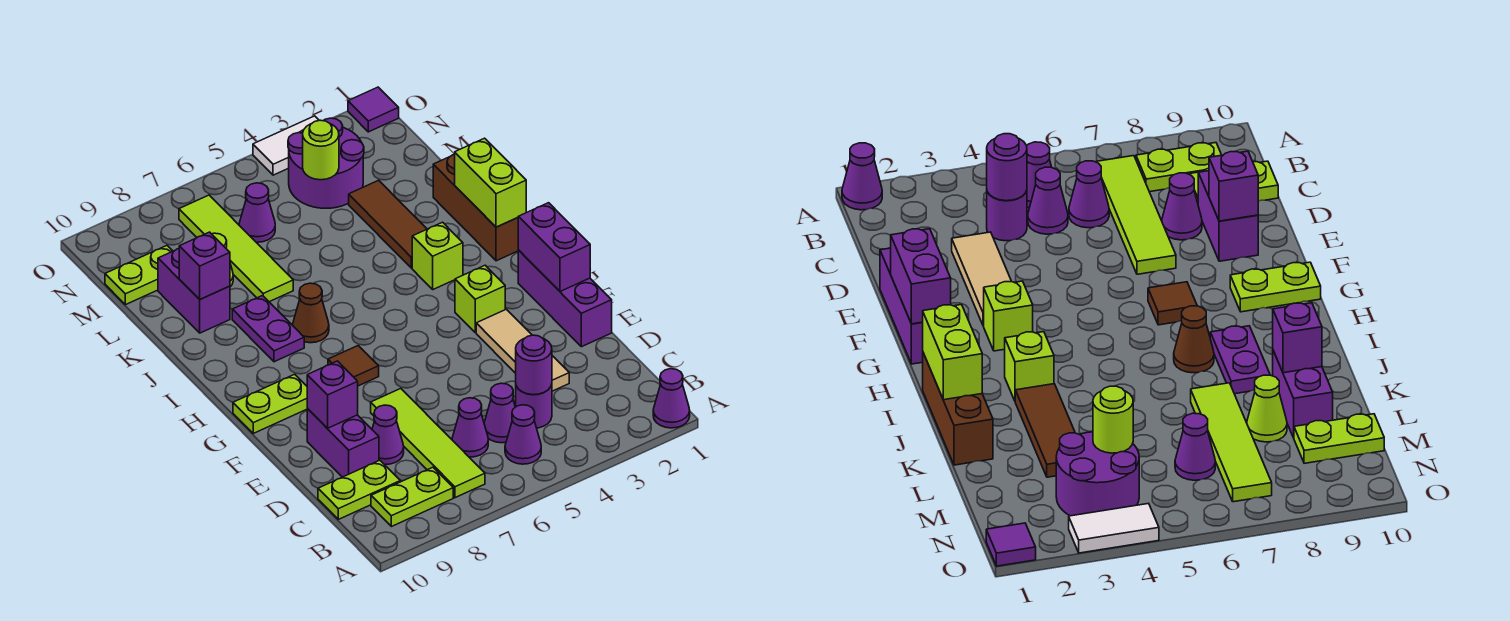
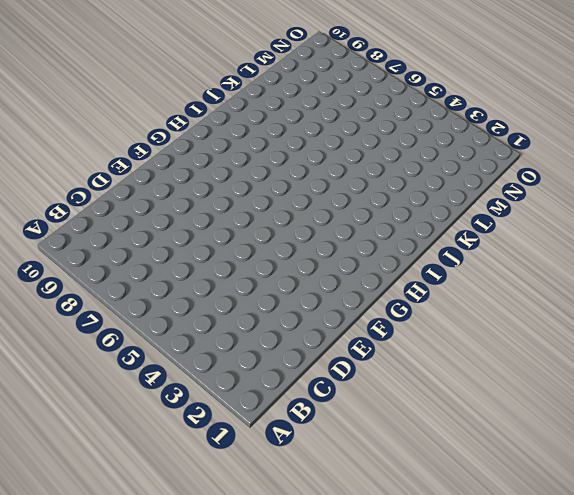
none -> purple 1x1 cone [653,369,690,428]
none -> purple 1x1 cone [505,405,541,464]
none -> lime 1x4 tile [371,389,485,498]
none -> lime 1x2 plate [371,467,453,527]

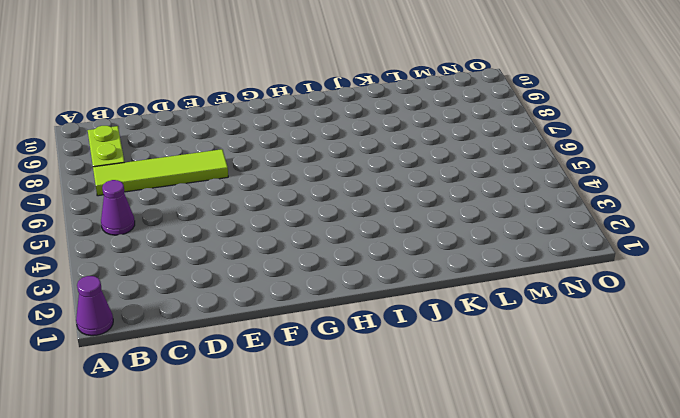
none -> purple 1x1 round brick [516,384,552,428]
none -> purple 1x1 cone [484,383,515,443]
none -> purple 1x1 cone [452,398,488,457]
none -> lime 1x2 plate [318,460,400,519]

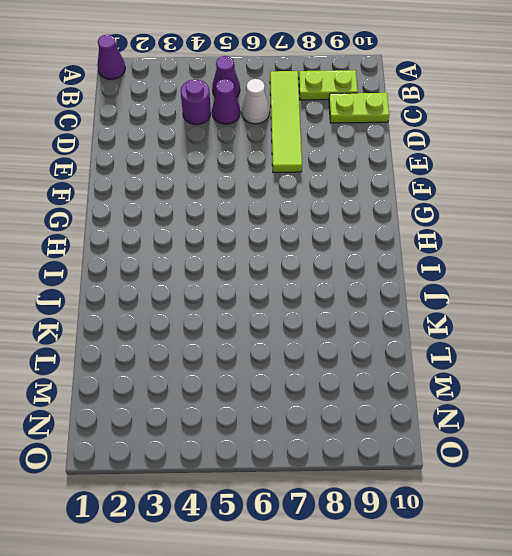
white 1x1 cone [242,79,270,124] -> purple 1x1 cone [452,398,488,457]
none -> tan 1x3 tile [476,309,569,391]
none -> purple 1x1 cone [372,405,404,465]
none -> purple 1x2 brick [307,409,379,477]
none -> purple 1x3 brick [518,250,612,347]

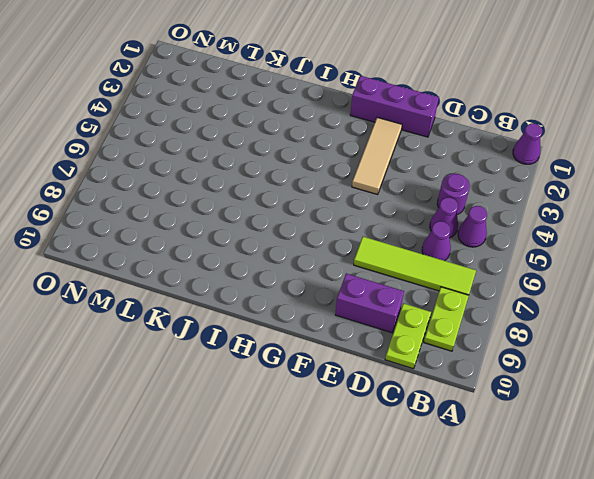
tan 1x3 tile [352,117,402,195] -> tan 1x3 tile turned to [476,309,569,391]
none -> purple 1x1 cone [372,405,404,465]
none -> lime 1x1 brick [455,265,505,333]
none -> brown 1x1 tile [328,346,379,386]
none -> lime 1x2 plate [233,374,307,433]

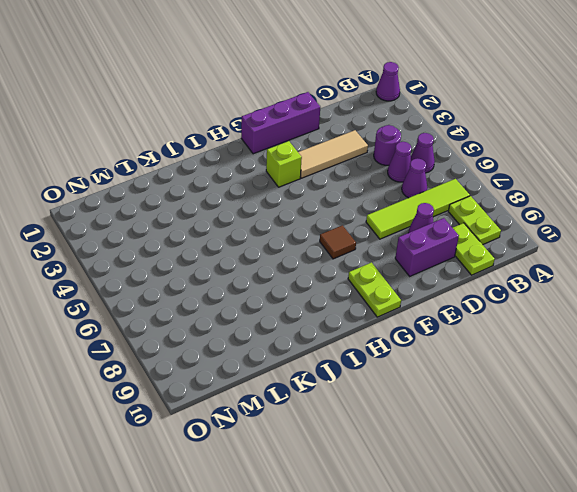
none -> brown 1x3 brick [433,155,518,261]
none -> lime 1x1 brick [412,222,463,289]
none -> brown 1x1 cone [293,283,329,343]
none -> purple 1x2 plate [232,296,304,362]

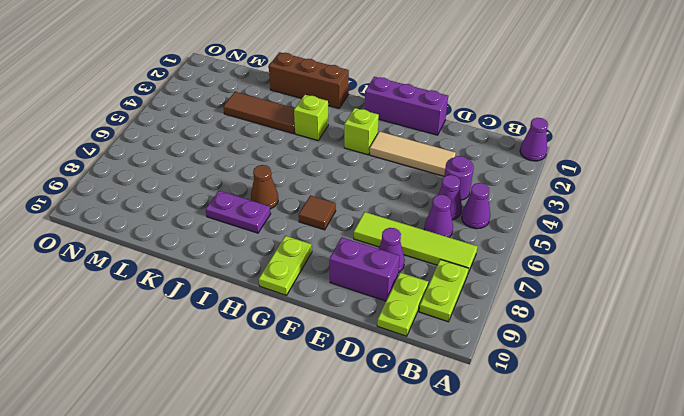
none -> lime 1x4 tile [179,195,293,302]
none -> purple 1x2 brick [158,249,230,333]
none -> lime 1x1 cone [1247,375,1287,442]
none -> purple 2x2 round brick [288,118,364,208]

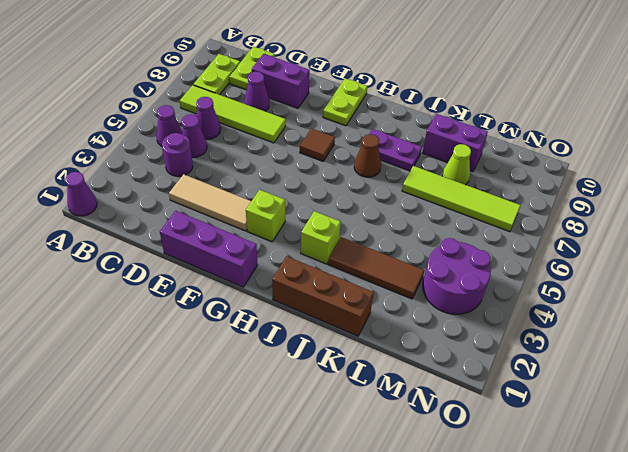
none -> purple 1x1 cone [239,183,275,242]
none -> lime 1x2 plate [105,246,173,305]
none -> purple 1x1 tile [348,87,399,132]
none -> white 1x2 tile [253,116,319,175]

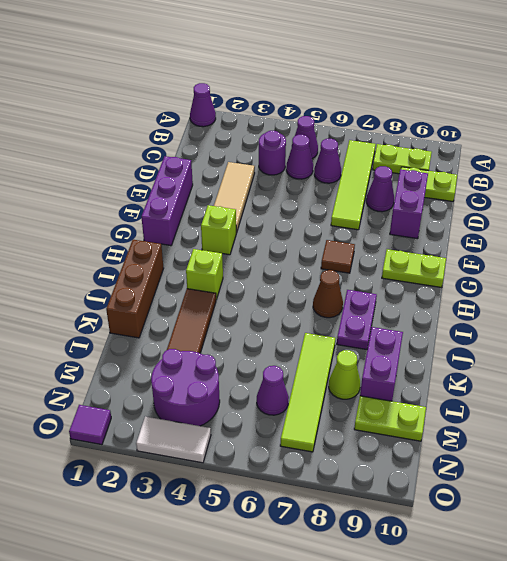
none -> purple 1x1 round brick [516,335,552,395]
none -> purple 1x1 brick [307,361,358,428]
none -> purple 1x2 brick [518,203,590,291]
none -> lime 1x2 brick [455,138,526,227]

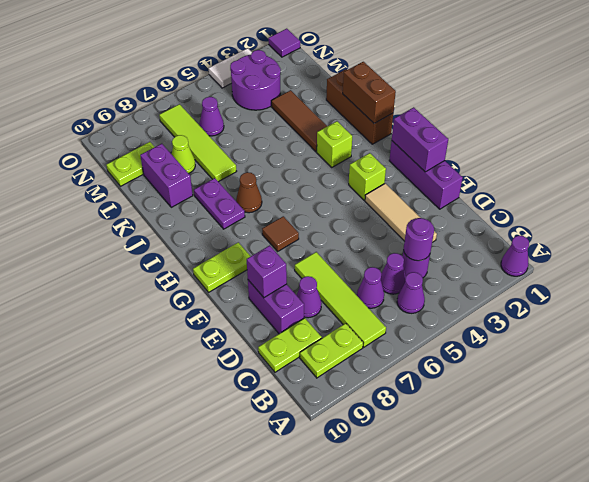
brown 1x2 brick [343,62,396,123] -> lime 1x2 brick [455,138,526,227]
none -> purple 1x1 brick [179,232,230,299]
none -> lime 1x1 round brick [303,120,339,180]

